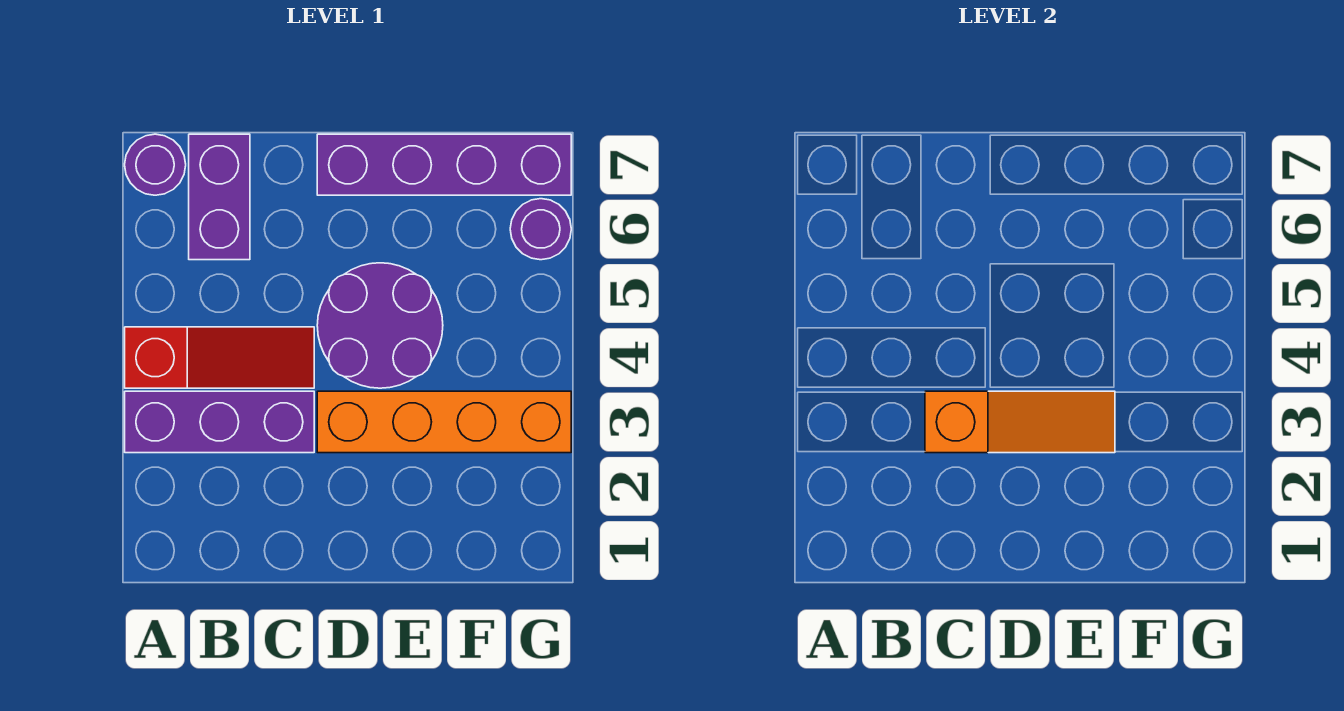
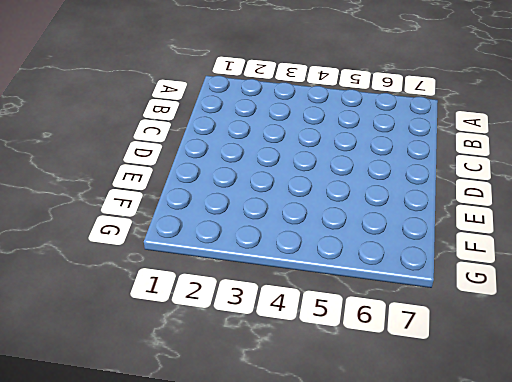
none -> purple 1x3 brick [125,391,314,453]
none -> red 1x3 slope [125,327,314,388]

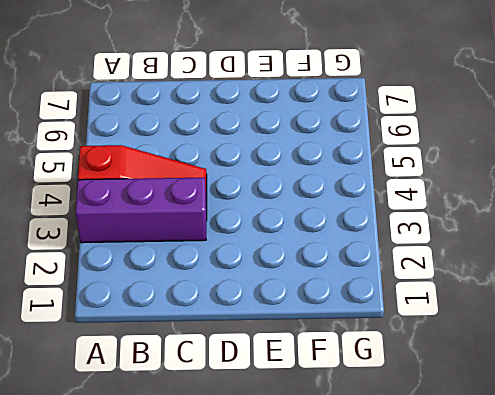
none -> purple 1x1 round brick [125,134,186,195]
none -> purple 1x2 brick [189,134,250,260]

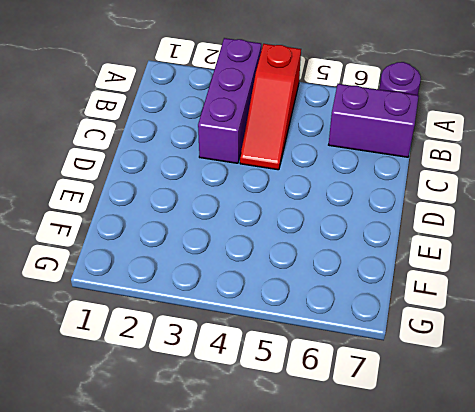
none -> orange 1x4 brick [317,391,571,453]
none -> purple 2x2 round brick [317,263,443,388]

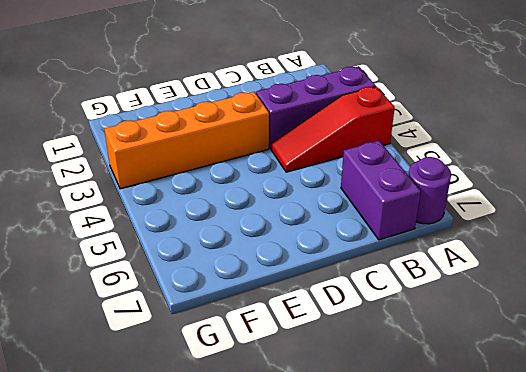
none -> purple 2x2 round brick [317,263,443,388]
none -> purple 1x4 brick [317,134,571,195]

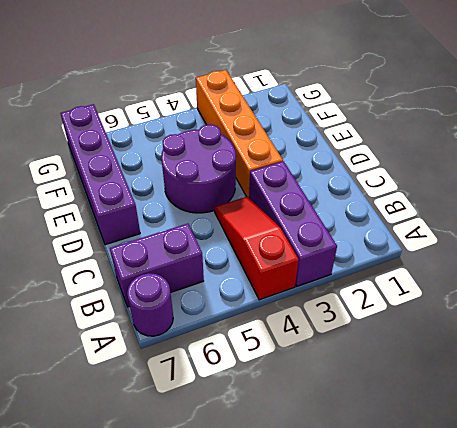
none -> purple 1x1 round brick [510,199,571,260]
none -> orange 1x3 slope [925,391,1115,453]

